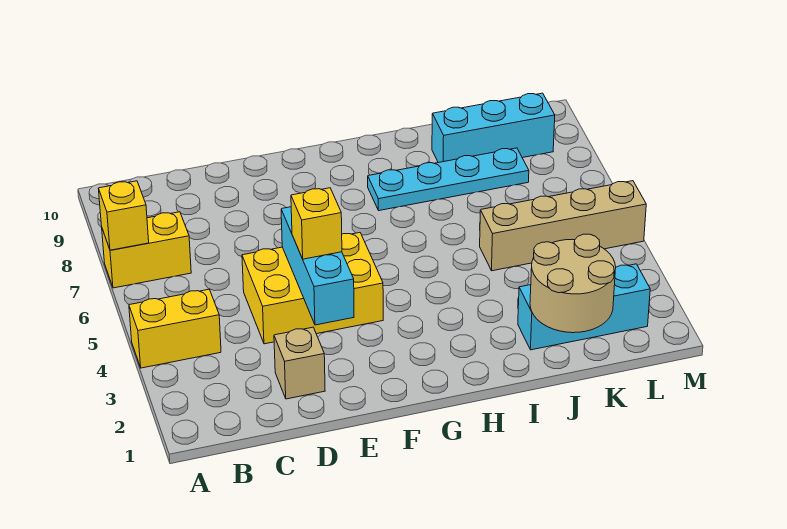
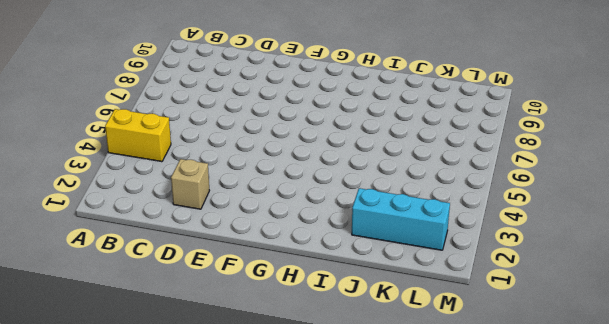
none -> yellow 1x2 brick [102,212,191,288]
none -> yellow 2x3 brick [242,233,383,344]
none -> cyan 1x4 plate [368,148,529,211]

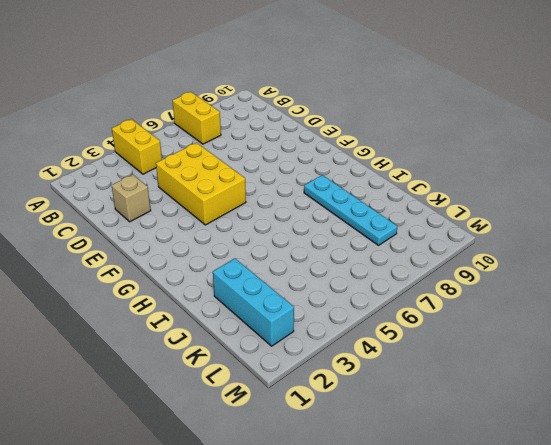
none -> tan 1x4 brick [480,181,646,271]
none -> cyan 1x3 brick [432,93,555,163]
none -> yellow 1x1 brick [98,181,149,250]

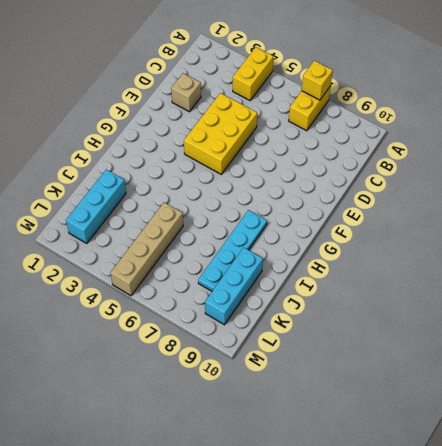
none -> cyan 1x3 brick [281,207,354,325]
none -> tan 2x2 round brick [530,234,616,333]
none -> yellow 1x1 brick [291,188,342,259]

